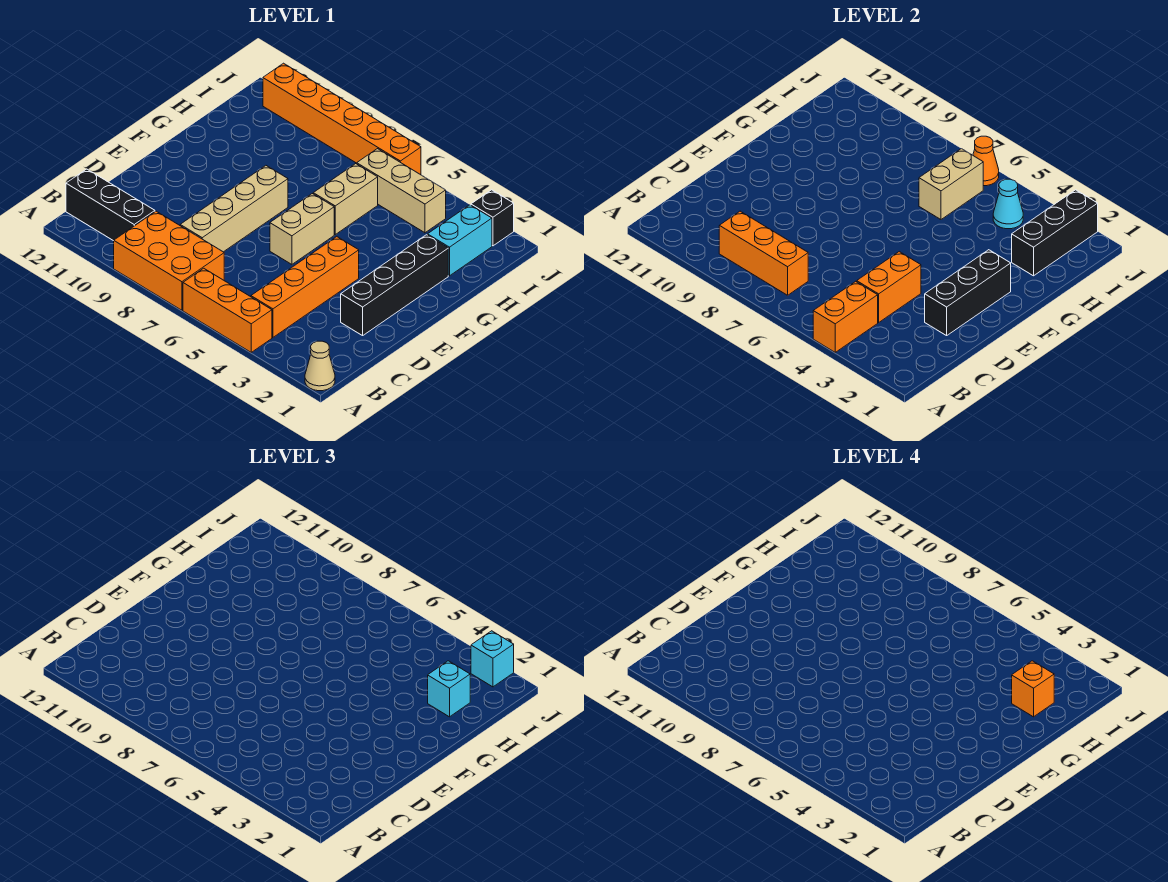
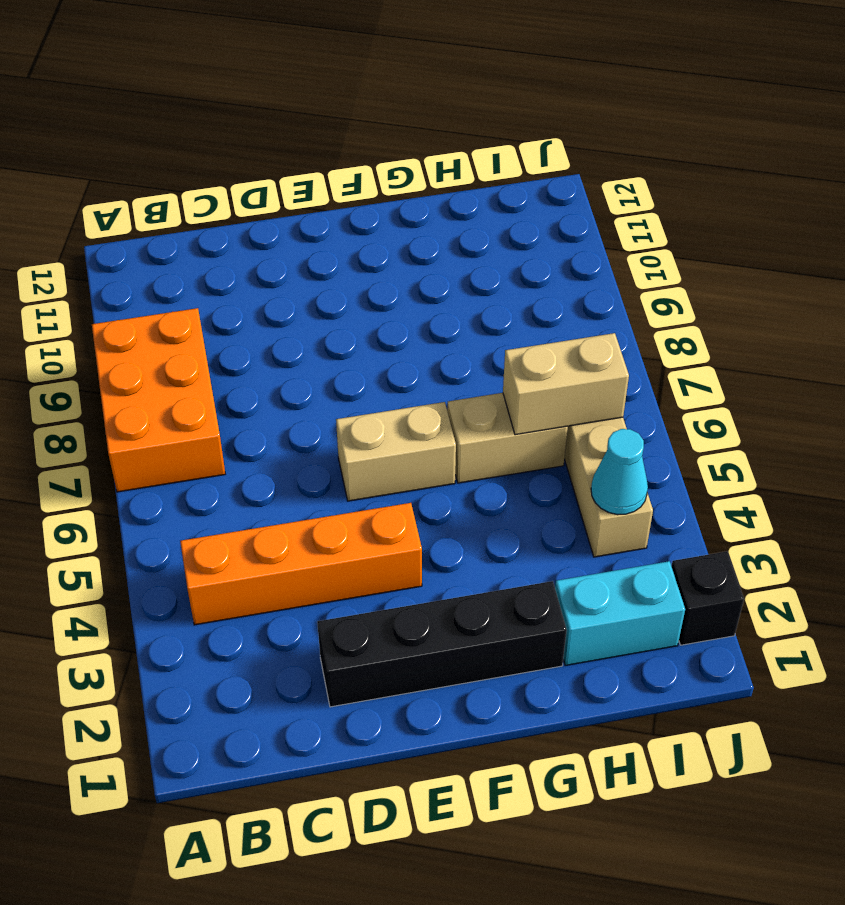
none -> tan 1x1 cone [305,341,335,391]
none -> orange 1x3 brick [183,268,272,352]
none -> black 1x3 brick [66,169,155,241]

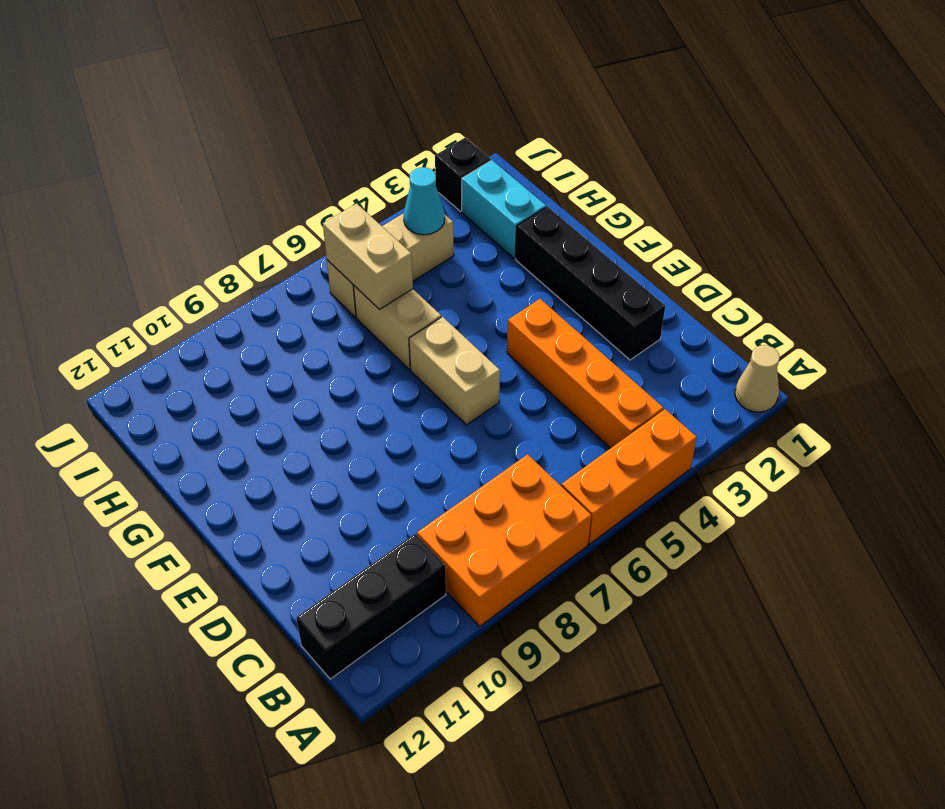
none -> tan 1x4 brick [180,166,288,252]
none -> orange 1x6 brick [263,63,421,175]
none -> orange 1x2 brick [813,281,878,352]

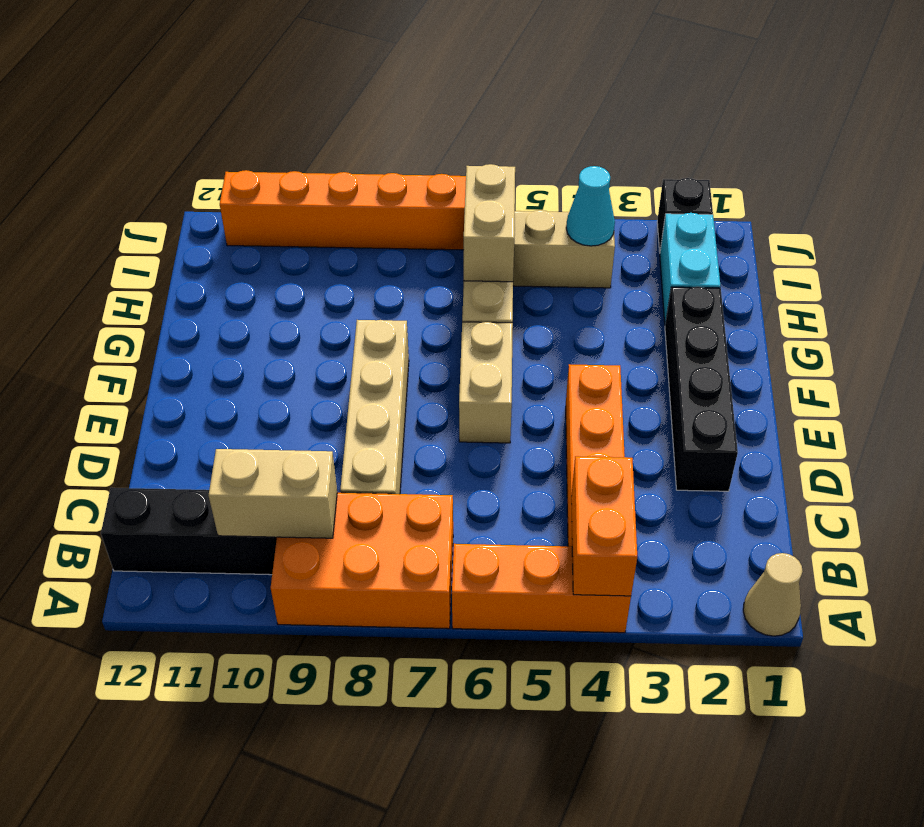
tan 1x2 brick [208,449,337,538] -> orange 1x3 brick [719,211,808,295]
none -> orange 1x2 brick [857,252,921,322]
none -> black 1x3 brick [925,250,1011,336]
none -> black 1x3 brick [1012,190,1098,276]

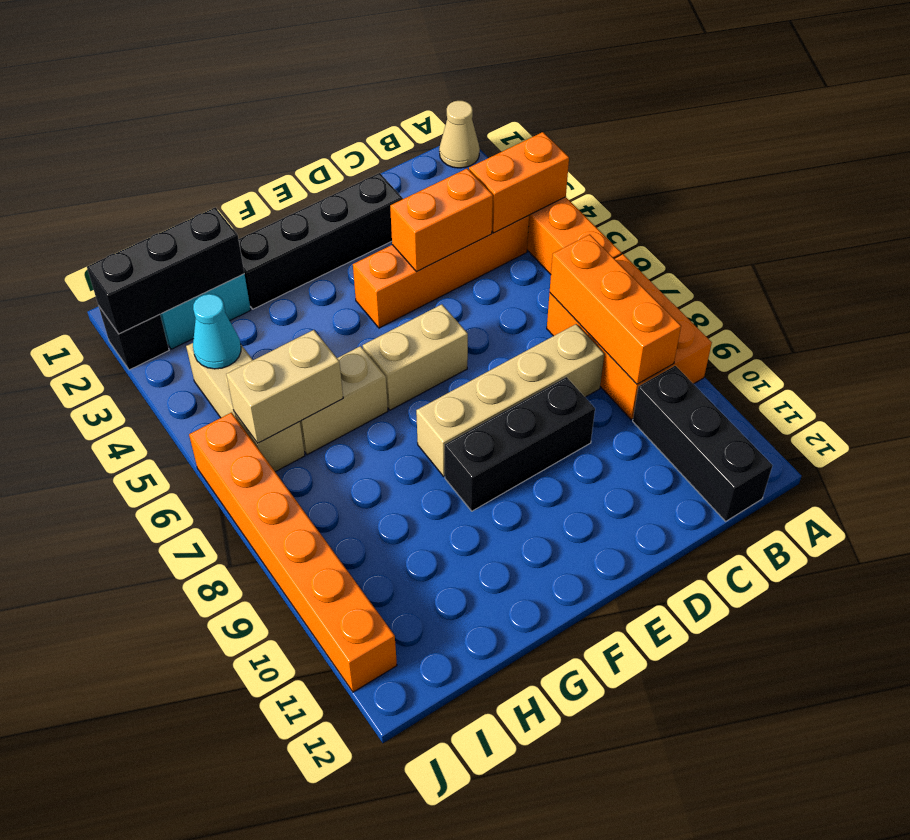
black 1x3 brick [445,377,595,511] -> black 1x3 brick moved to [925,250,1011,336]
none -> orange 1x1 cone [973,136,999,186]
none -> cyan 1x1 brick [428,661,470,717]
none -> cyan 1x1 brick [471,631,514,687]

